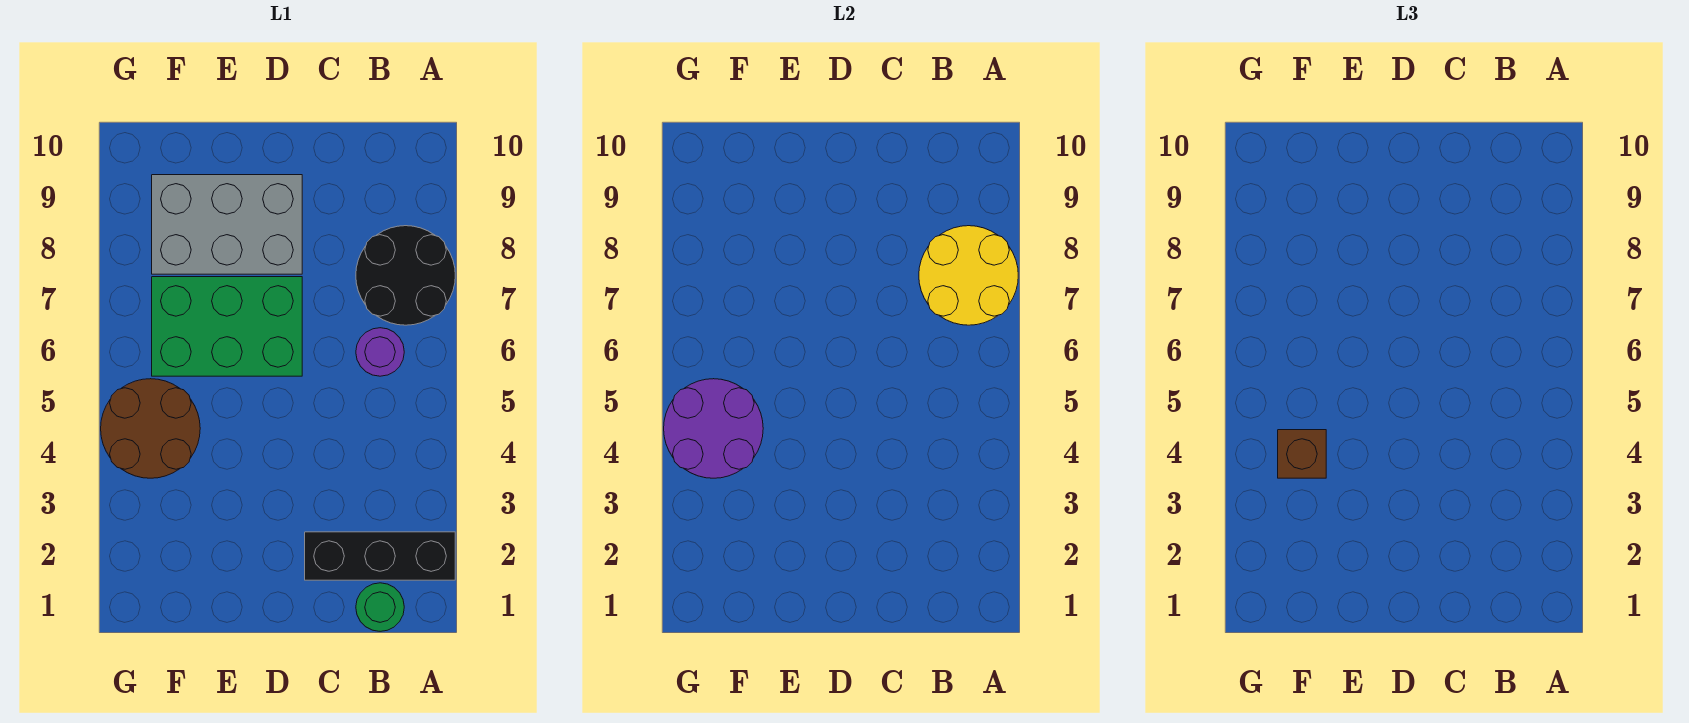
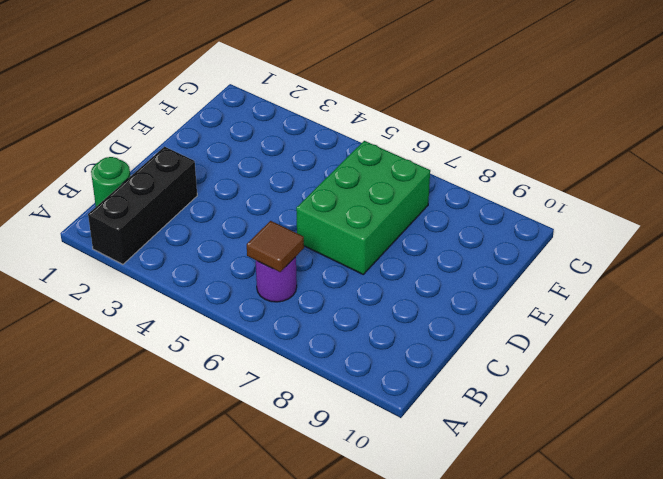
brown 1x1 tile [247,221,304,272] -> none
none -> black 2x2 round brick [356,226,455,325]
none -> grey 2x3 brick [152,175,302,274]

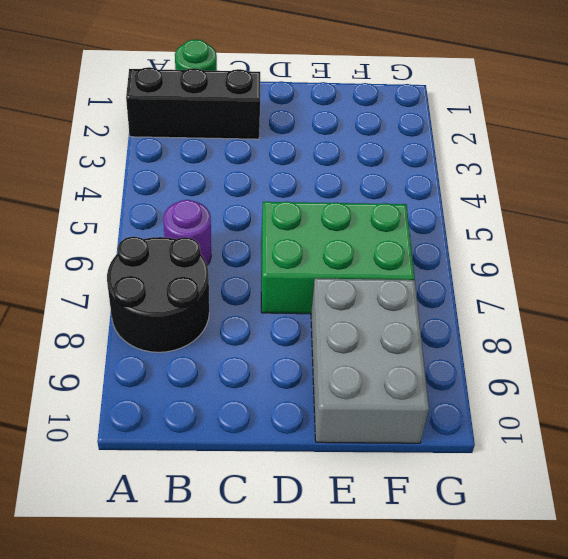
grey 2x3 brick [311,278,429,443] -> grey 2x3 brick turned to [152,175,302,274]
none -> brown 2x2 round brick [101,379,200,478]
none -> yellow 2x2 round brick [919,226,1018,325]

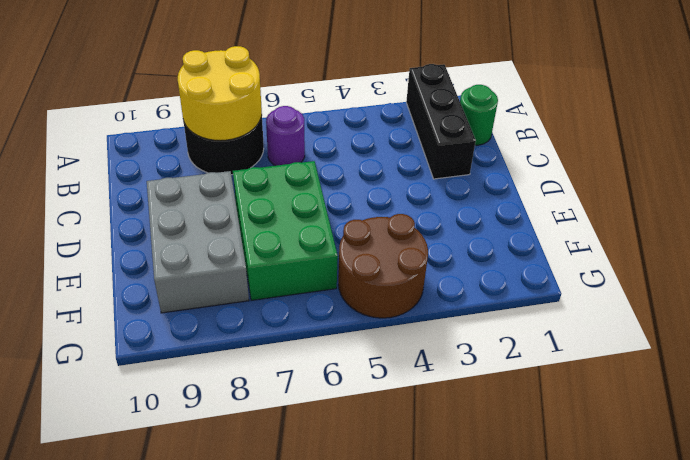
none -> purple 2x2 round brick [664,379,763,478]
none -> brown 1x1 brick [1278,430,1326,478]

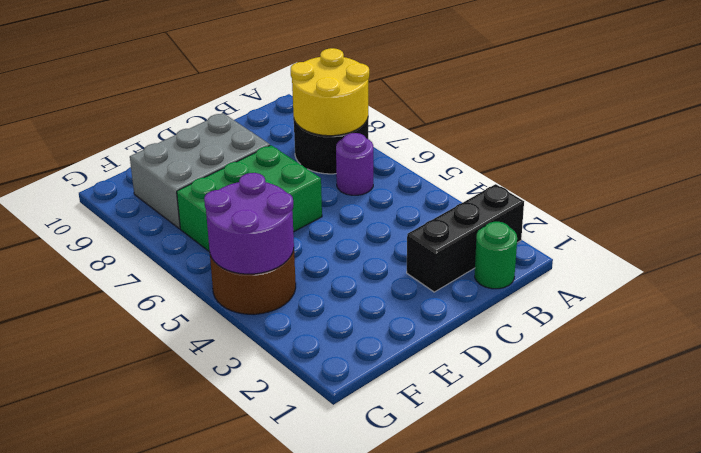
none -> brown 1x1 brick [1278,430,1326,478]

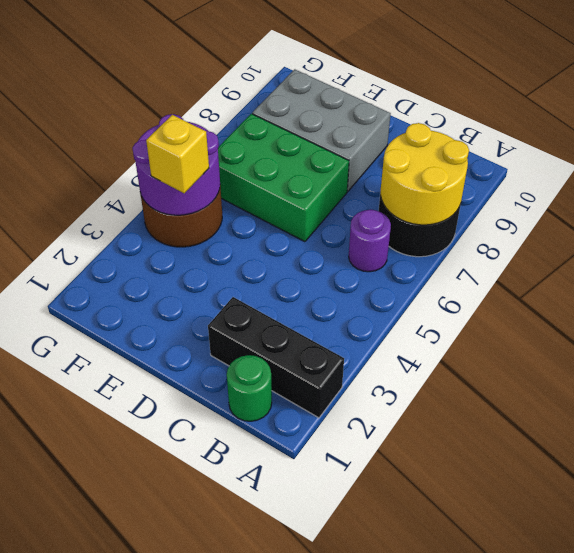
yellow 1x1 brick [146,115,209,193] -> brown 1x1 brick [1278,430,1326,478]

